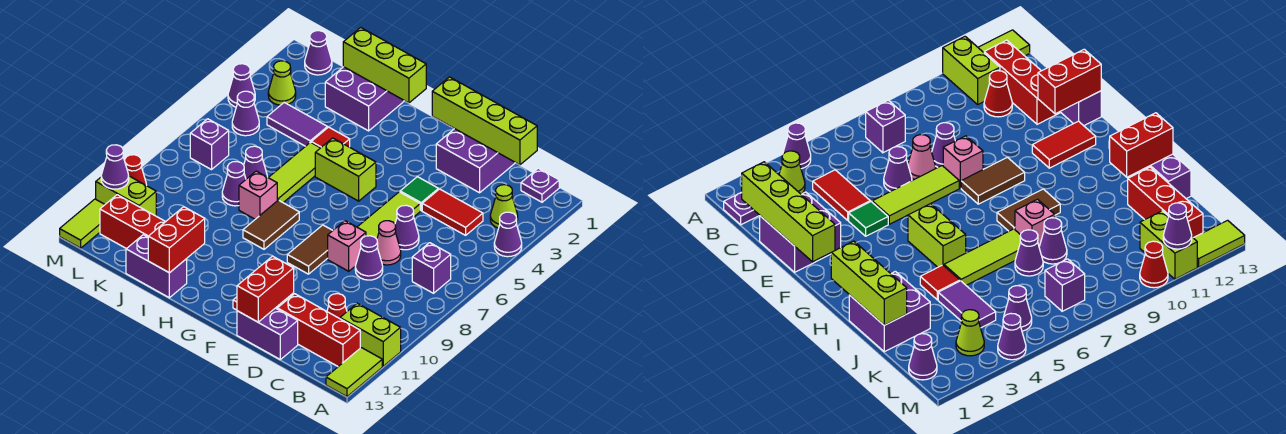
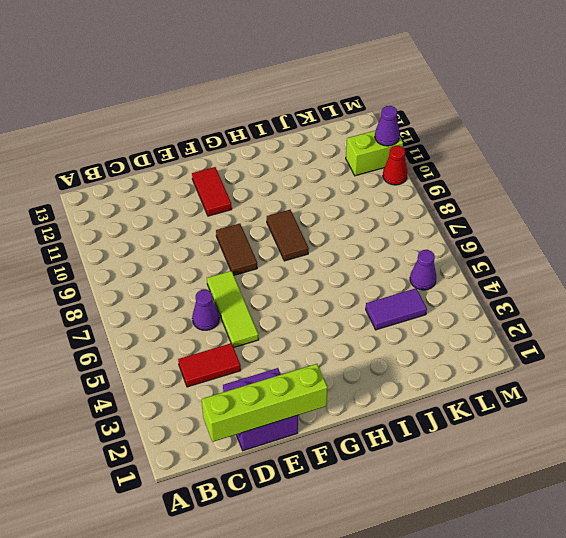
none -> purple 1x1 cone [494,212,522,257]
none -> lime 1x2 brick [340,303,401,366]
none -> lime 1x2 tile [326,348,382,397]
none -> purple 1x1 plate [521,168,559,202]

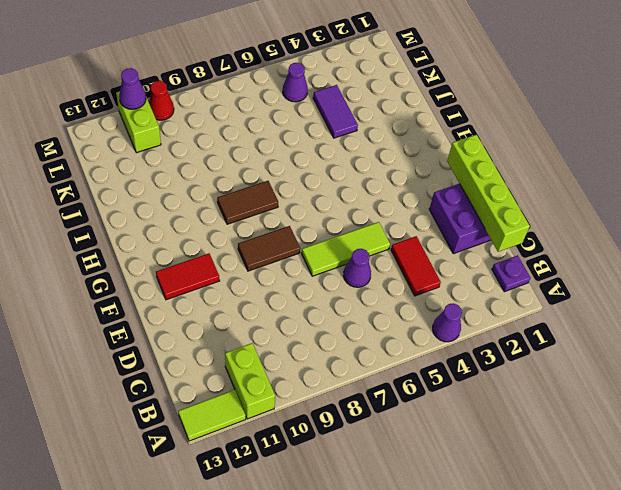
none -> lime 1x1 cone [490,185,518,228]
none -> purple 1x1 brick [412,243,451,293]
none -> red 1x3 brick [277,294,360,366]
none -> red 1x1 cone [327,294,347,319]

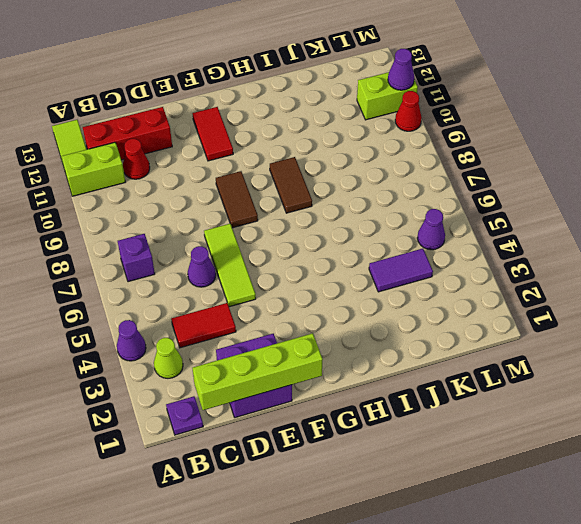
none -> pink 1x1 cone [377,221,401,265]
none -> purple 1x1 cone [355,236,383,280]
none -> purple 1x2 brick [237,308,298,359]
none -> green 1x1 tile [400,177,438,211]

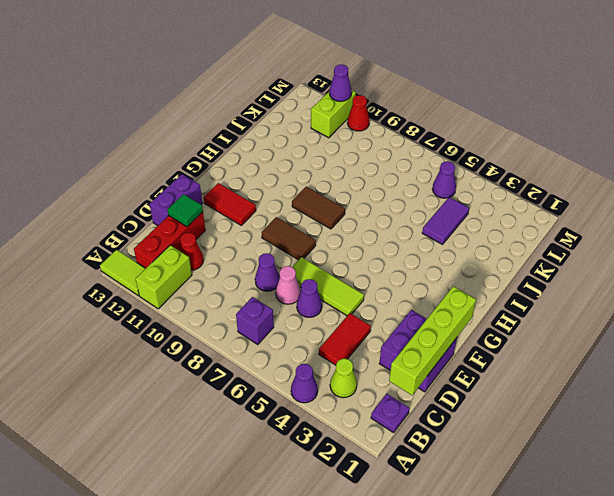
green 1x1 tile [168,194,203,227] -> green 1x1 tile moved to [400,177,438,211]
none -> pink 1x1 brick [328,221,366,271]
none -> lime 1x2 brick [315,138,376,201]
none -> purple 2x2 brick [325,67,404,131]
none -> red 1x1 tile [311,127,350,148]

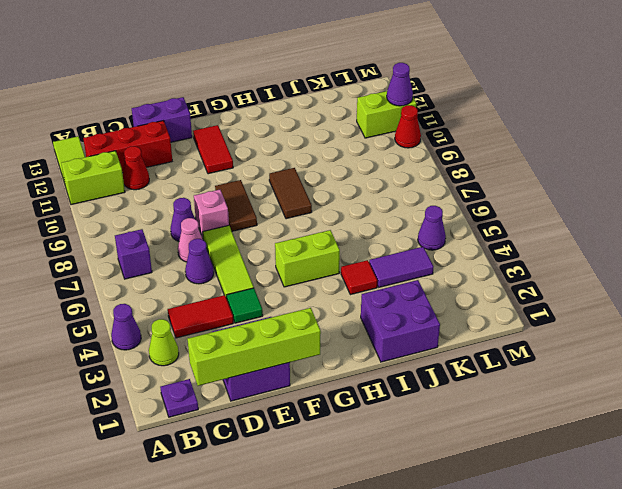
none -> lime 1x3 tile [268,142,320,202]
none -> pink 1x1 brick [239,171,277,219]
none -> purple 1x2 brick [126,235,187,298]
none -> purple 1x1 cone [244,146,267,179]

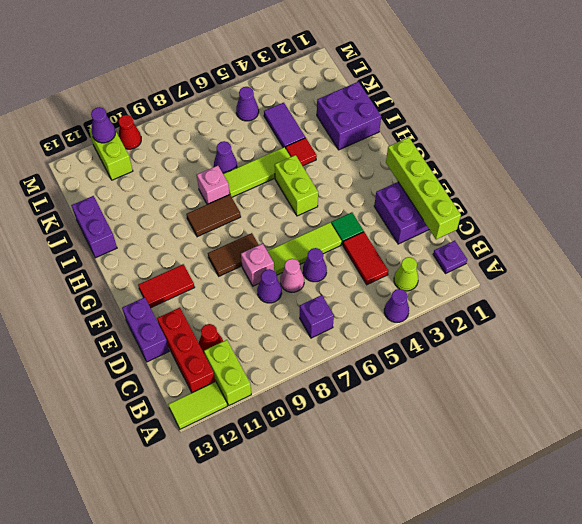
none -> purple 1x1 cone [222,162,246,206]
none -> red 1x3 brick [100,195,165,249]
none -> purple 1x1 cone [305,31,332,75]
none -> lime 1x1 cone [268,61,296,105]

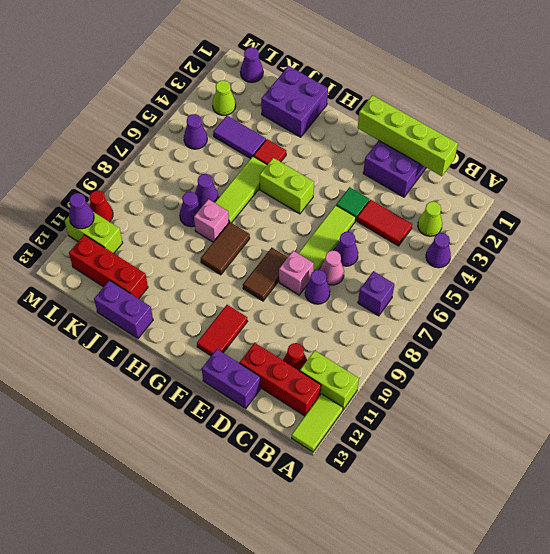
none -> purple 1x1 plate [521,168,559,202]
none -> purple 1x1 brick [190,119,229,170]
none -> purple 1x1 cone [228,64,255,107]
none -> lime 1x2 tile [60,199,105,248]

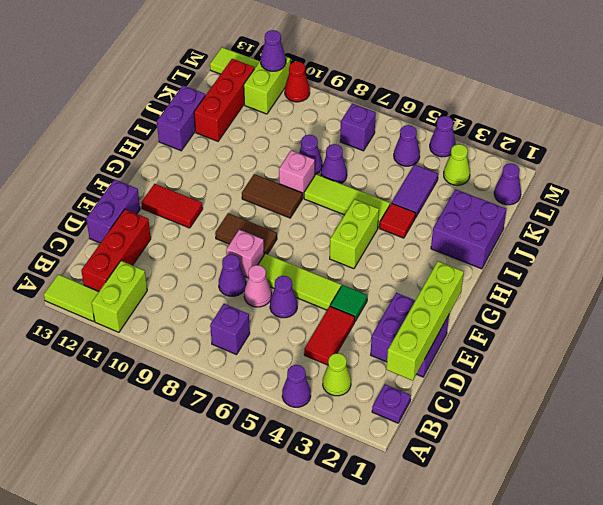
none -> red 1x1 cone [327,294,347,319]
none -> red 1x2 brick [237,256,294,322]
none -> lime 1x3 brick [343,28,426,103]
none -> red 1x2 brick [148,207,205,273]

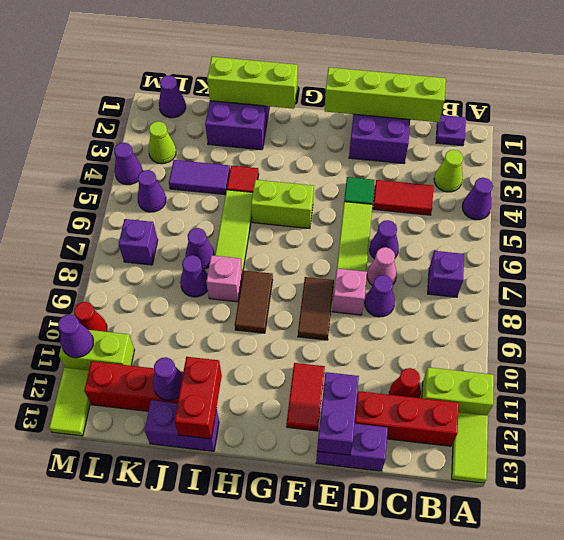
purple 1x2 brick [317,372,359,455] -> red 1x2 brick [237,256,294,322]
purple 1x1 cone [153,357,183,400] -> none

